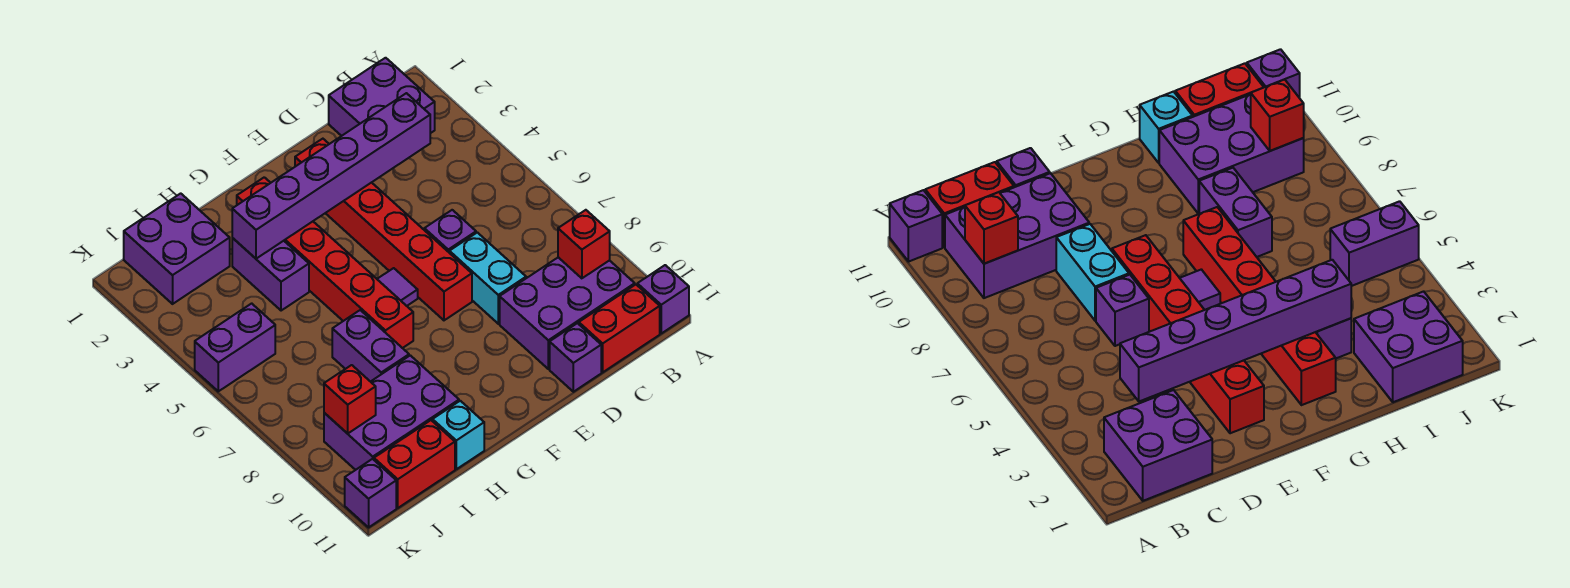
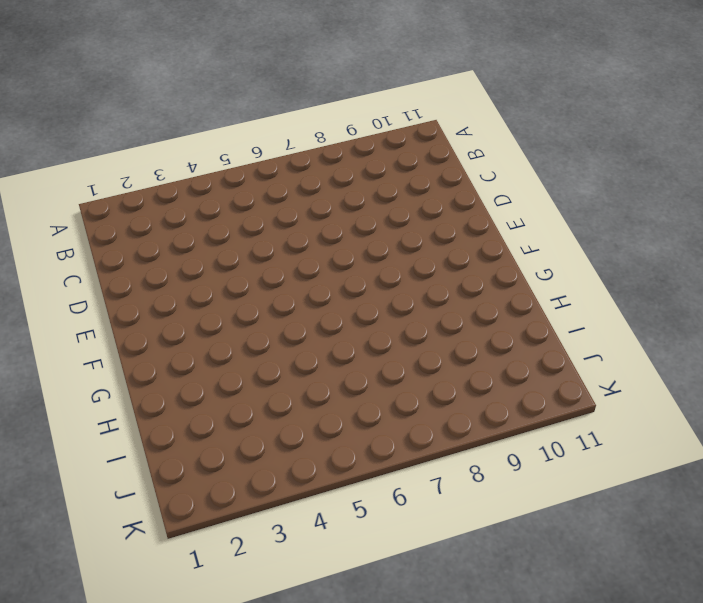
none -> purple 1x1 brick [637,265,689,333]
none -> purple 2x2 brick [329,58,435,136]
none -> purple 2x3 brick [500,257,635,369]

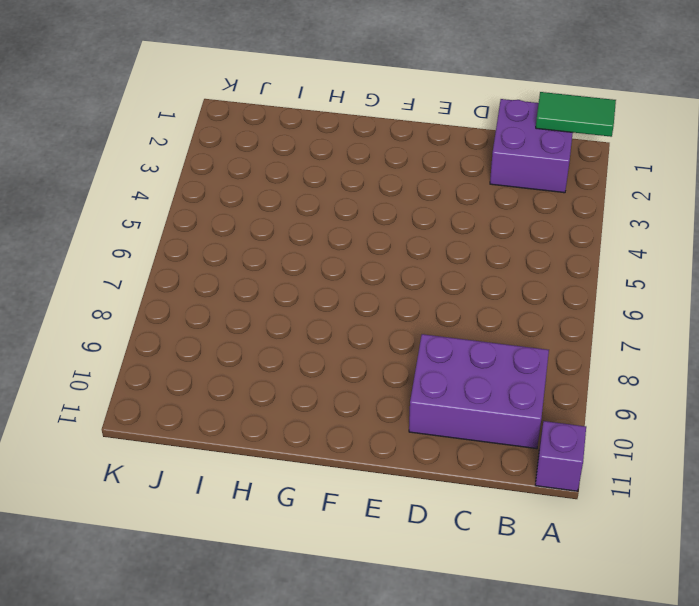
green 1x2 tile [536,92,616,137] -> none
none -> red 1x2 brick [579,285,660,372]
none -> purple 1x1 brick [424,210,476,252]
none -> cyan 1x2 brick [449,232,526,324]

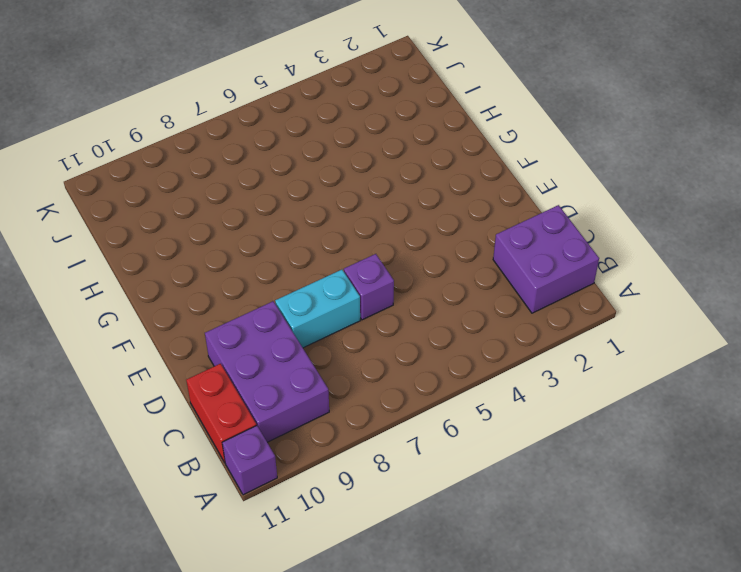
none -> purple 1x1 brick [550,323,601,392]
none -> red 1x6 brick [295,139,472,320]
none -> purple 1x1 tile [377,268,418,306]

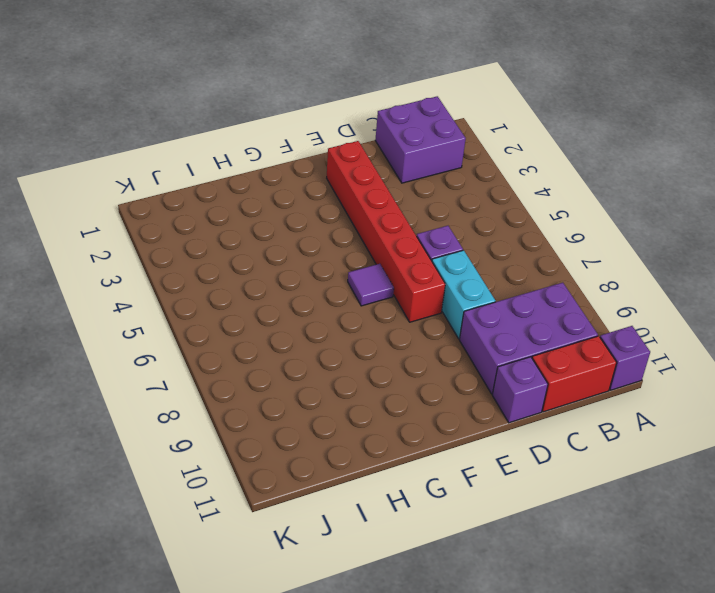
none -> red 1x6 brick [237,177,413,348]
none -> purple 1x2 brick [232,238,309,311]
none -> purple 1x2 brick [332,310,409,382]

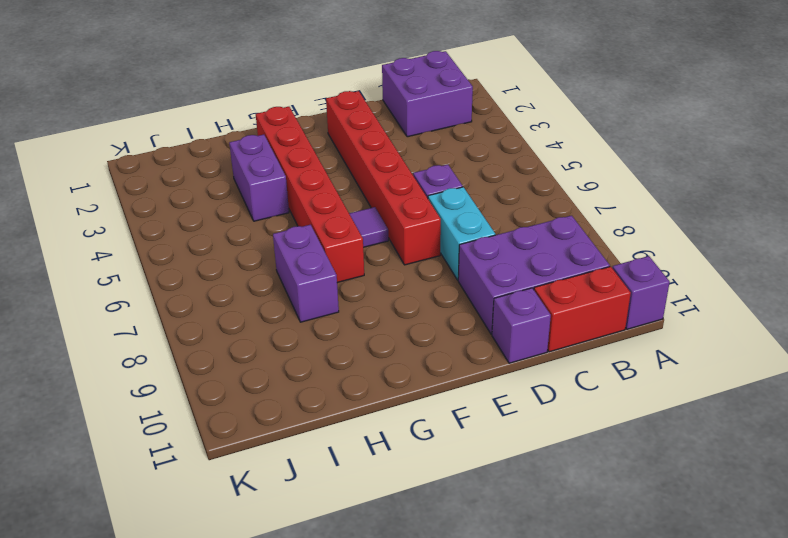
none -> purple 2x3 brick [324,355,459,470]
none -> cyan 1x1 brick [433,401,484,469]
none -> purple 2x2 brick [124,193,230,304]

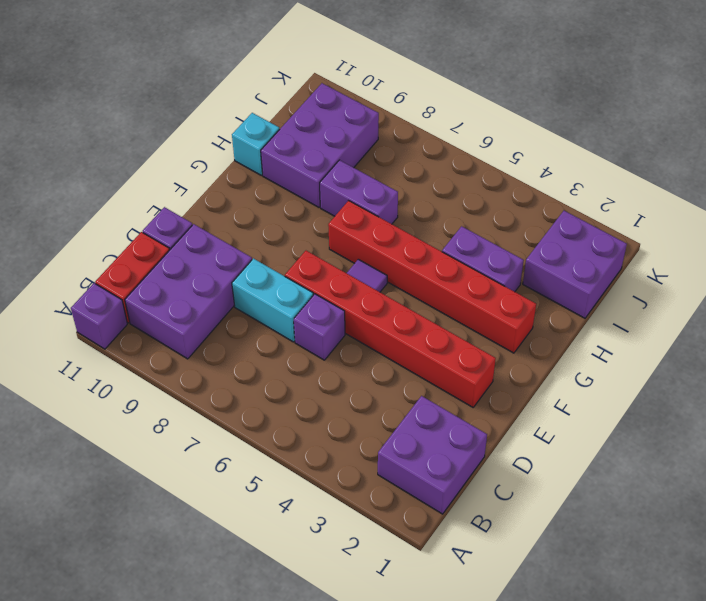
none -> red 1x2 brick [374,420,455,508]
none -> purple 1x2 brick [195,303,275,391]
none -> purple 1x1 brick [345,459,396,527]

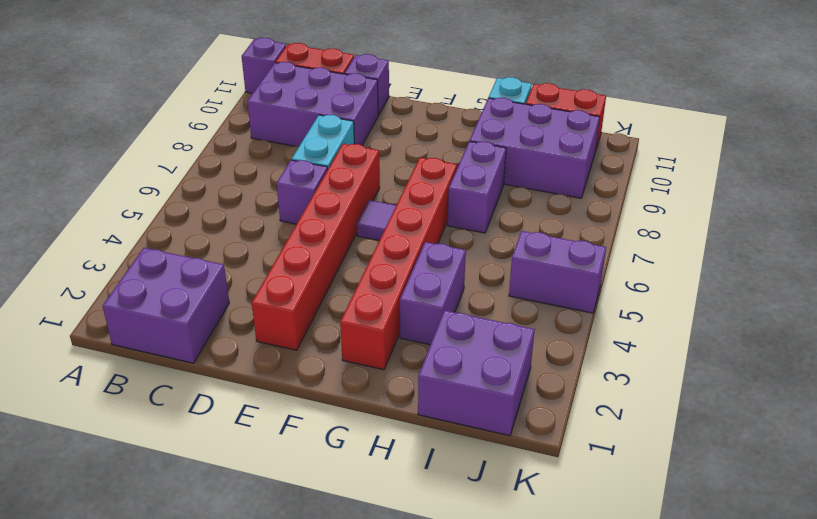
none -> purple 1x1 brick [345,459,396,527]
none -> red 1x1 brick [558,210,610,278]
none -> purple 1x6 brick [232,93,430,259]

